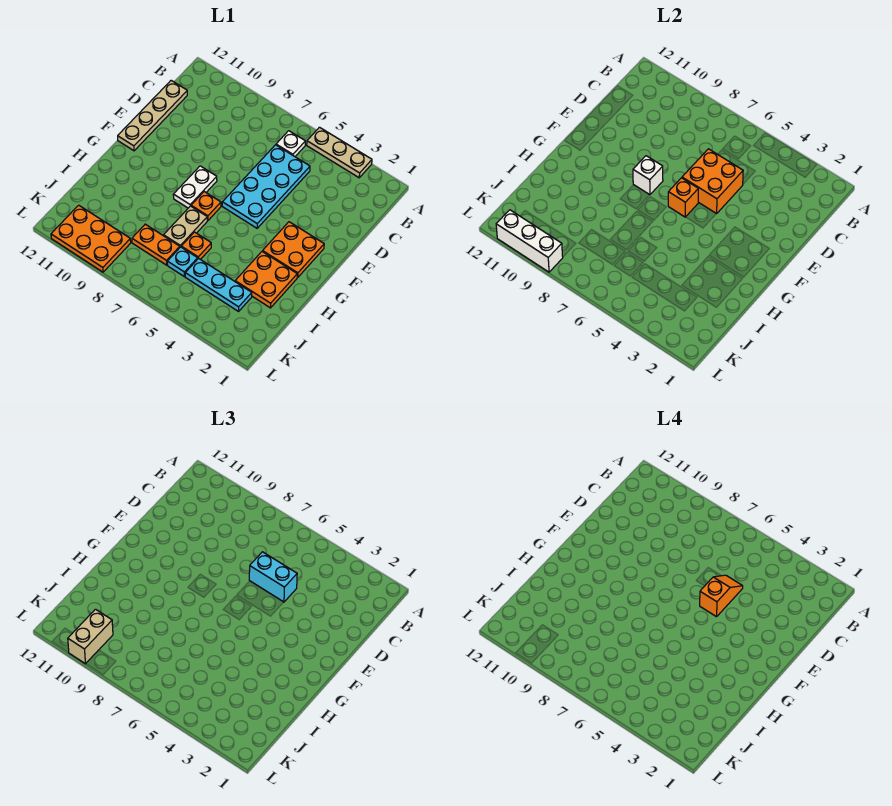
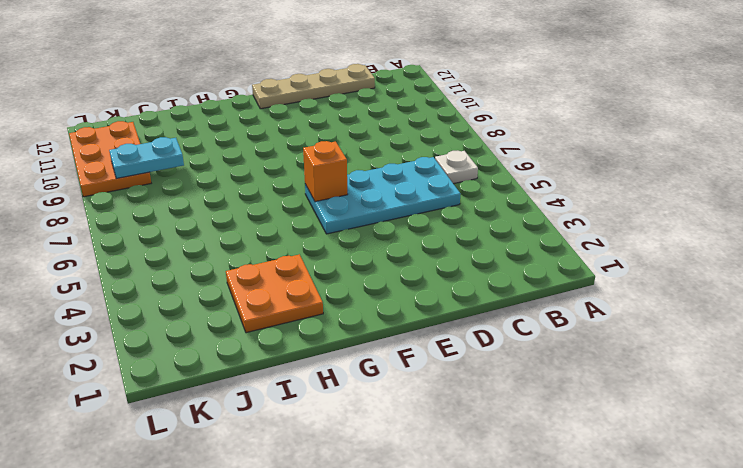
cyan 1x2 plate [109,137,184,179] -> none
none -> tan 1x3 plate [307,127,372,178]
none -> orange 2x2 plate [263,222,324,277]
none -> white 1x2 plate [173,166,217,208]

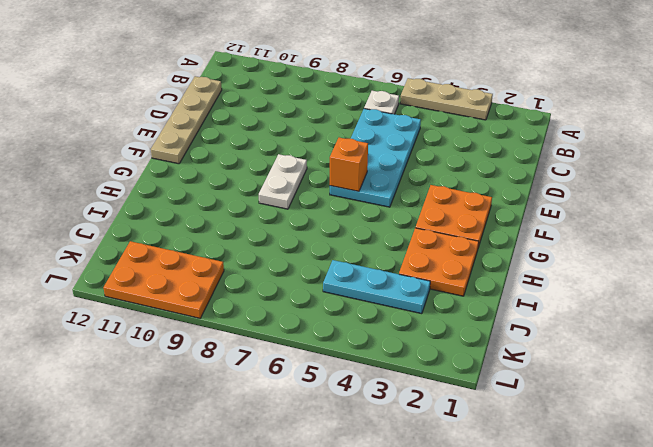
none -> orange 1x1 plate [191,192,221,220]
none -> tan 1x2 plate [164,206,207,247]
none -> orange 1x1 plate [181,232,211,260]

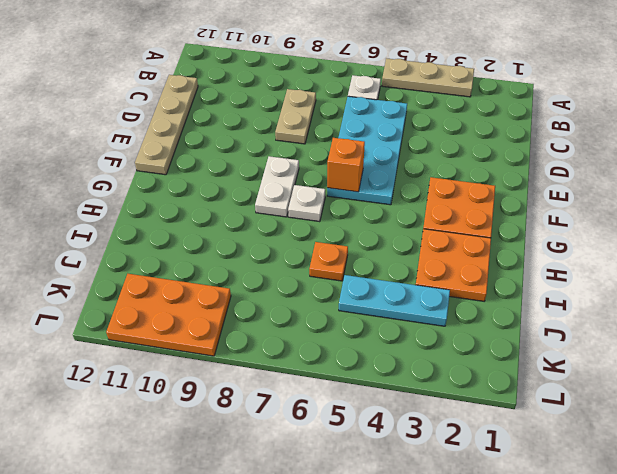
tan 1x2 plate [275,89,316,144] -> tan 1x2 plate moved to [164,206,207,247]
white 1x1 plate [288,185,325,222] -> orange 1x1 plate [191,192,221,220]
none -> cyan 1x1 plate [167,247,198,277]
none -> orange 1x2 plate [132,224,180,265]
none -> orange 2x2 brick [682,149,743,214]

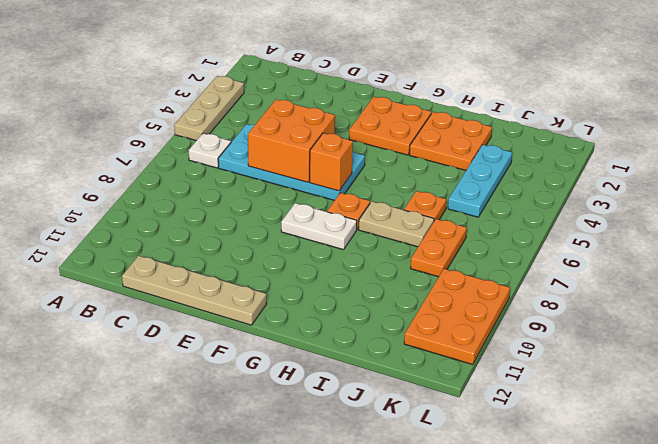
none -> cyan 1x1 plate [167,247,198,277]
none -> white 1x1 brick [633,156,663,195]
none -> white 1x3 brick [496,210,563,272]

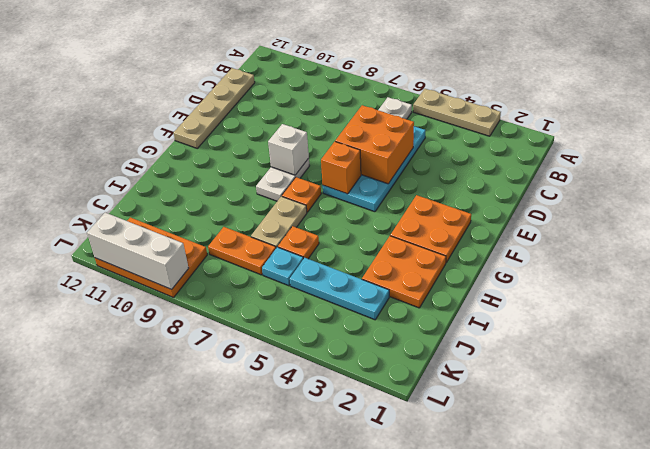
none -> cyan 1x2 brick [249,552,297,602]
none -> tan 1x2 brick [68,609,113,664]
none -> orange 1x2 slope [700,575,743,617]

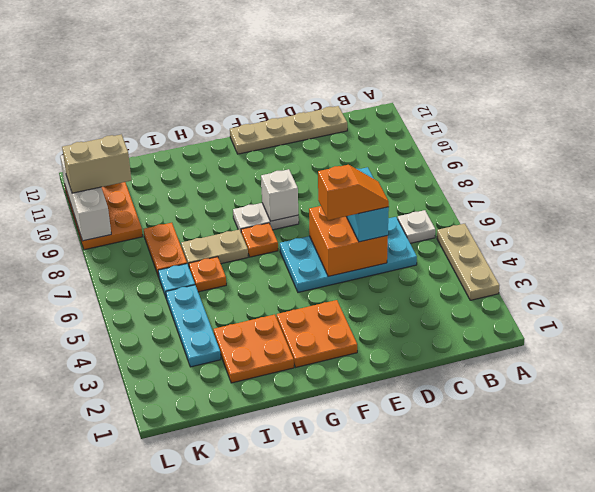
none -> orange 1x1 brick [668,178,698,217]

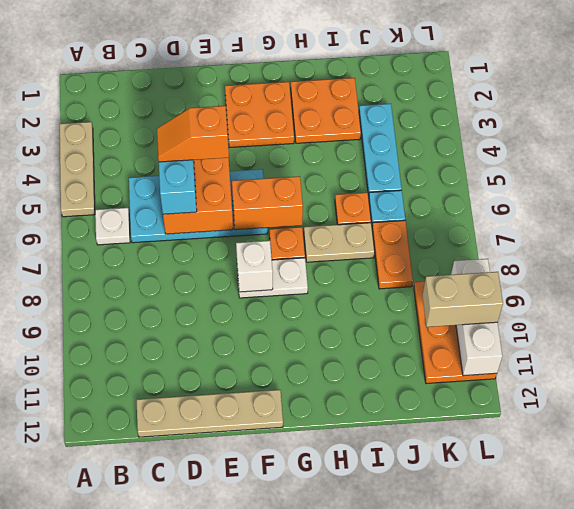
orange 1x2 brick [232,176,303,230] -> orange 1x1 brick [668,178,698,217]

